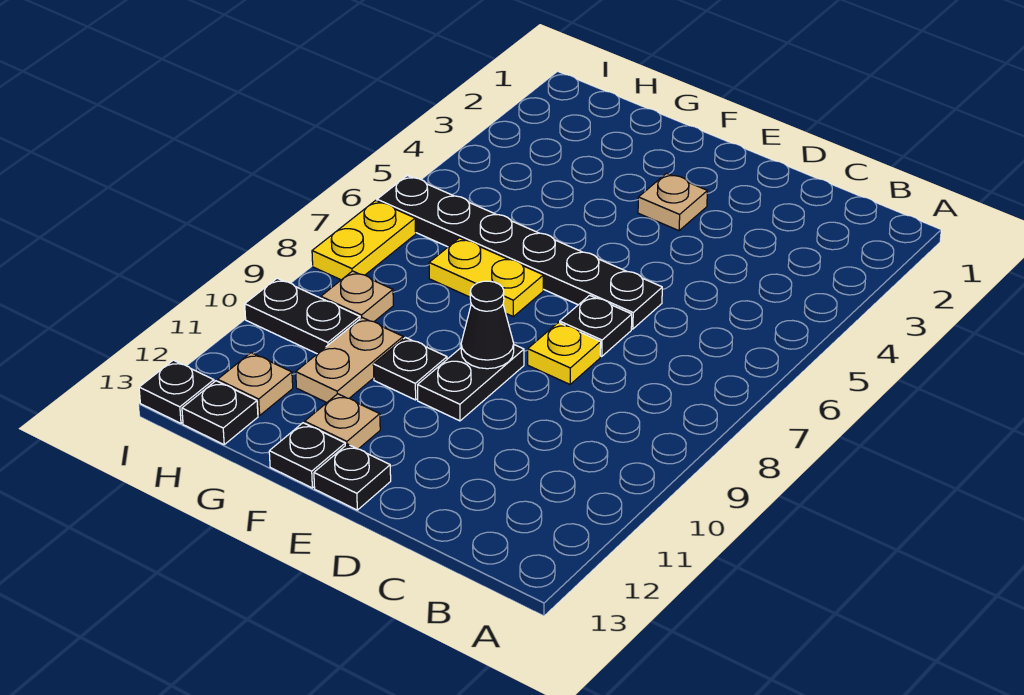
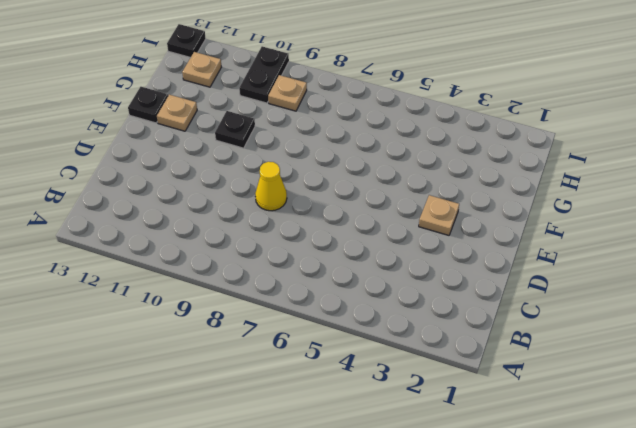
yellow 1x1 cone [255,162,287,211] -> yellow 1x1 plate [528,323,601,384]
none -> black 1x6 plate [377,176,662,329]
none -> black 1x1 plate [560,295,632,356]
none -> black 1x2 plate [418,345,524,421]

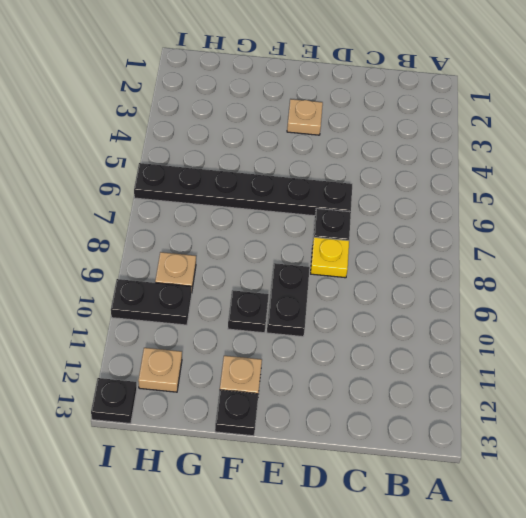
none -> black 1x1 plate [314,444,391,510]
none -> yellow 1x2 plate [429,238,544,317]
none -> tan 1x2 plate [296,318,403,403]

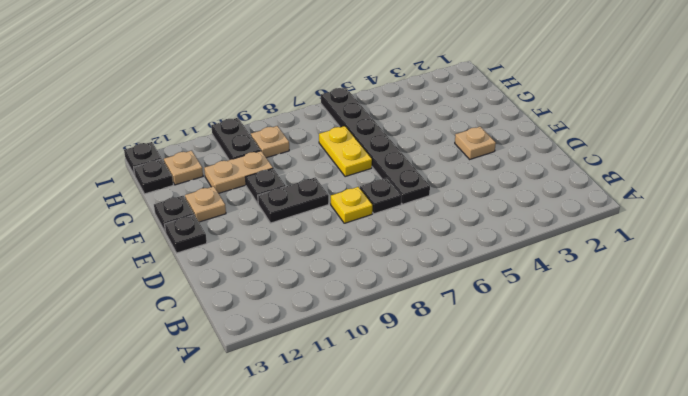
none -> yellow 1x2 plate [312,201,416,280]
none -> black 1x1 cone [461,281,514,369]

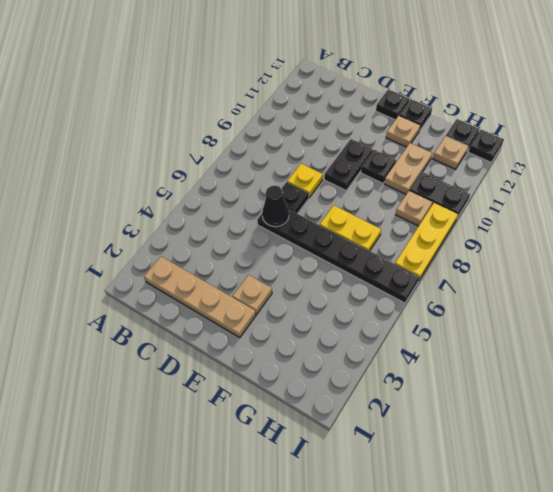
tan 1x4 plate [144,257,256,338] -> none
black 1x1 cone [262,186,289,227] -> black 1x1 cone moved to [461,281,514,369]
yellow 1x3 plate [395,202,458,280] -> yellow 1x2 plate [312,201,416,280]

